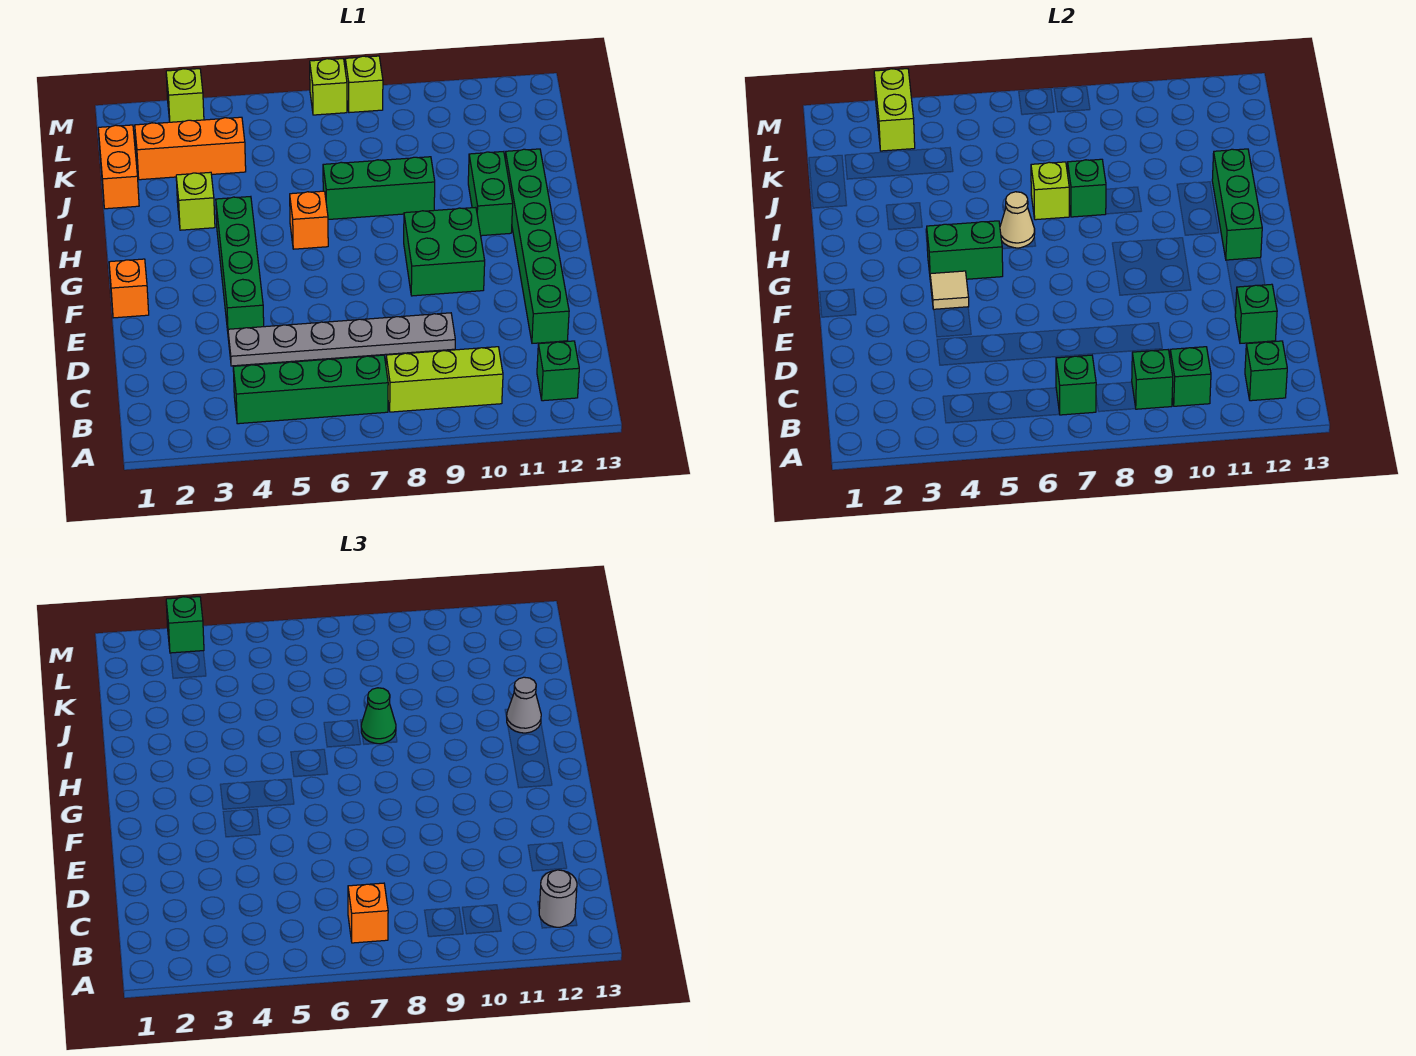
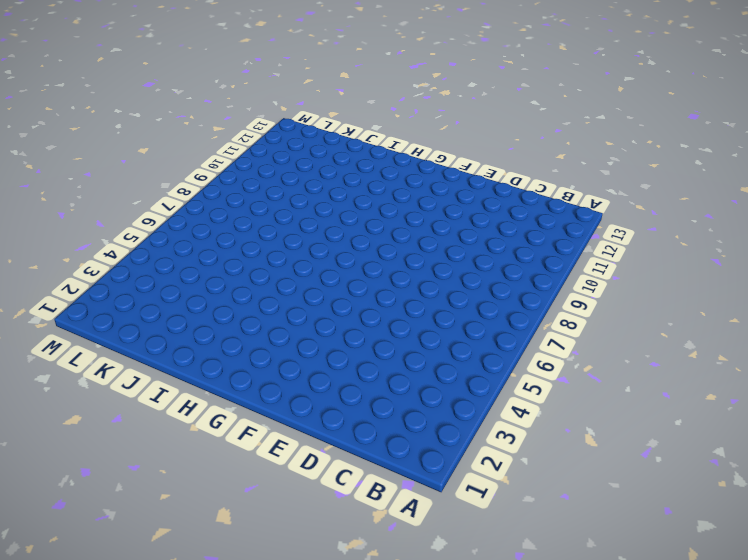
none -> green 1x4 brick [233,355,388,424]
none -> lime 1x3 brick [386,347,503,412]
none -> green 1x1 brick [537,341,579,401]
none -> grey 1x6 plate [228,313,455,366]

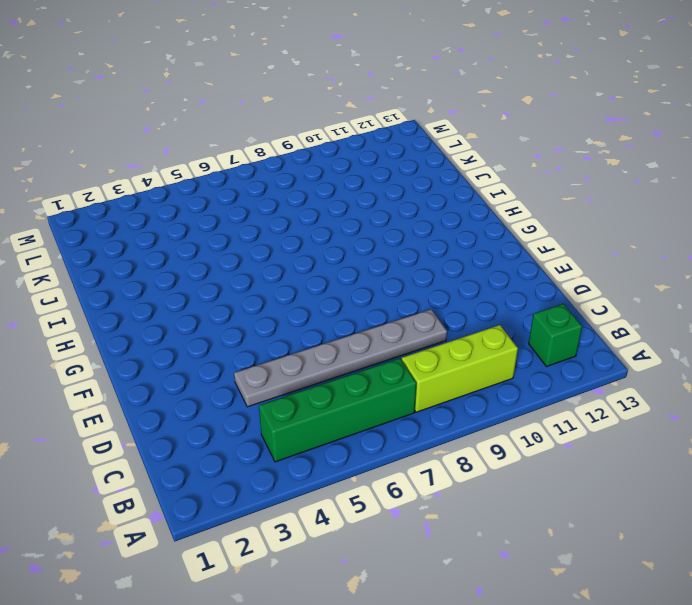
none -> green 1x6 brick [505,149,569,343]
none -> green 1x4 brick [216,197,264,331]
none -> orange 1x1 brick [109,259,149,318]
none -> green 2x2 brick [404,207,485,296]

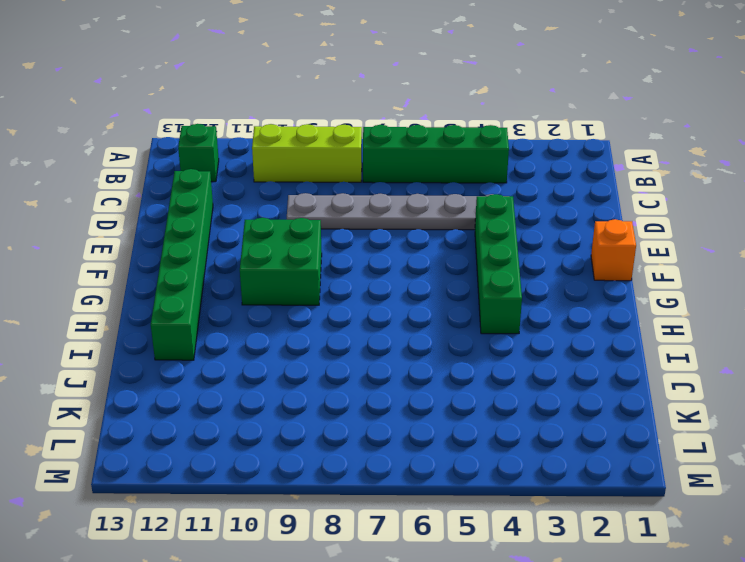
none -> orange 1x1 brick [290,191,328,249]
none -> green 1x2 brick [468,152,513,236]
none -> lime 1x1 brick [176,172,215,230]
none -> green 1x3 brick [323,157,435,220]

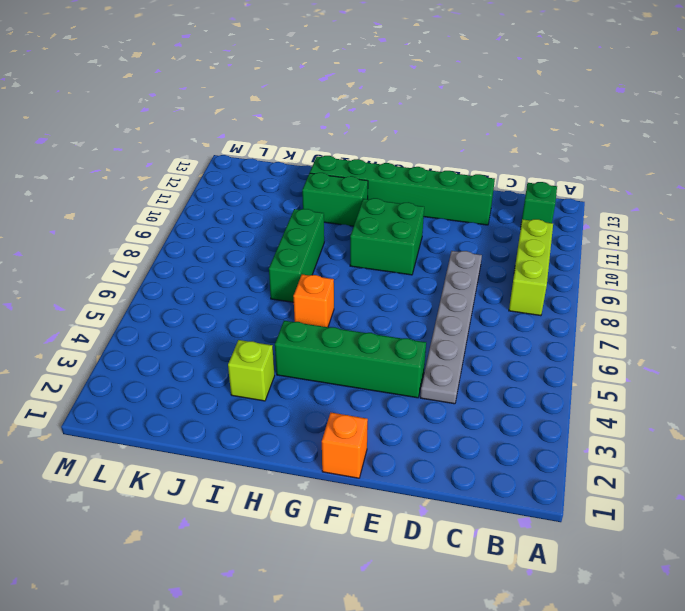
none -> green 1x4 brick [233,355,388,424]
none -> orange 1x2 brick [98,125,139,209]
none -> orange 1x3 brick [135,117,246,180]
none -> lime 1x1 brick [166,69,204,122]

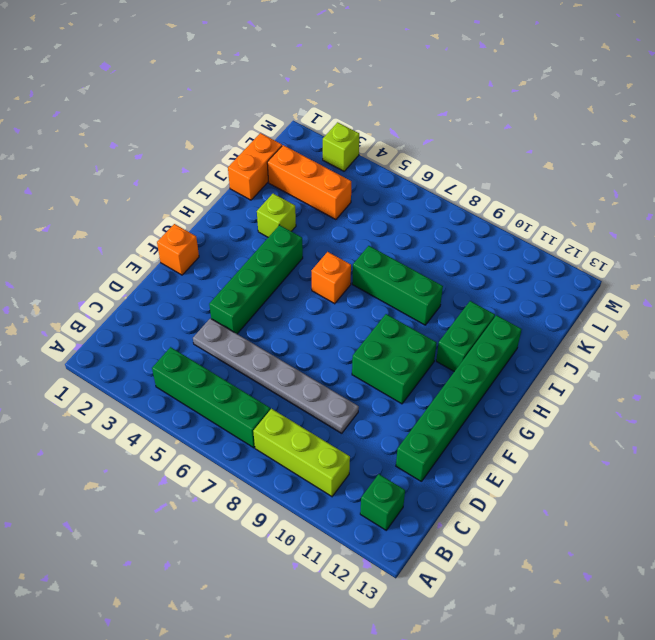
none -> lime 1x1 brick [310,59,347,115]
none -> lime 1x1 brick [345,56,383,113]
none -> green 1x1 brick [1056,355,1096,415]
none -> green 1x1 brick [1132,350,1173,409]

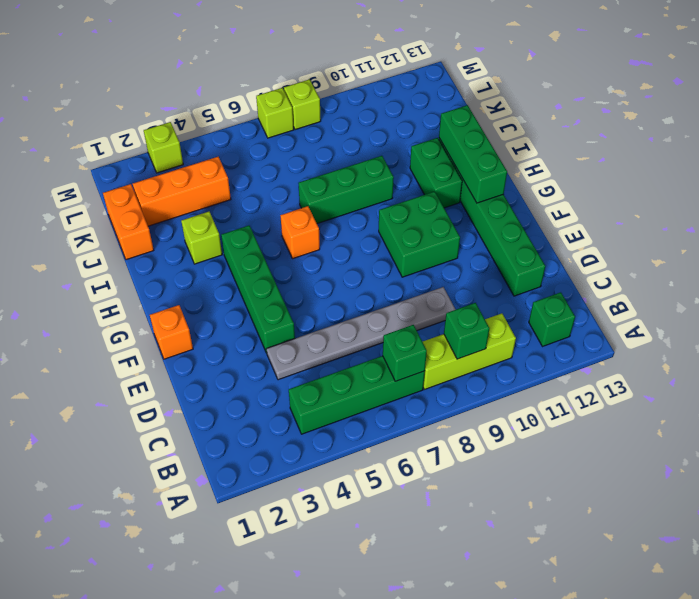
none -> green 1x1 brick [1170,347,1211,406]
none -> green 1x1 brick [1245,341,1287,401]
none -> green 1x1 brick [1235,284,1277,343]
none -> tan 1x1 tile [930,271,969,309]

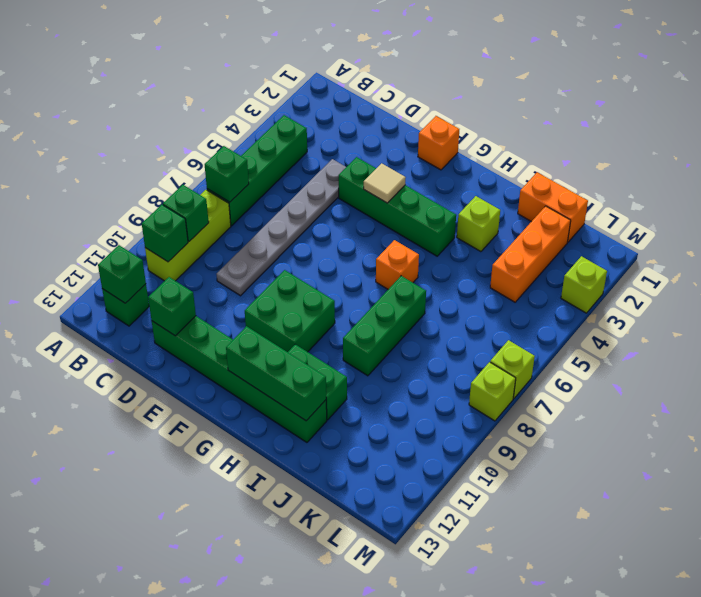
none -> green 1x2 brick [927,221,1003,279]
none -> tan 1x1 cone [1000,192,1035,248]
none -> lime 1x1 brick [1031,162,1070,220]
none -> green 1x1 brick [1068,159,1106,217]

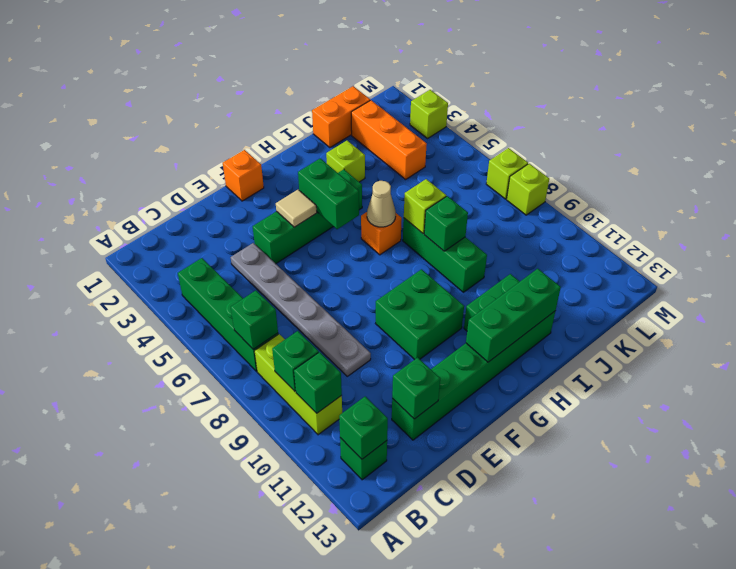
none -> lime 1x2 brick [874,69,915,151]
none -> orange 1x1 brick [348,883,388,943]
none -> grey 1x1 round brick [539,870,577,927]
none -> green 1x1 cone [361,688,396,744]

